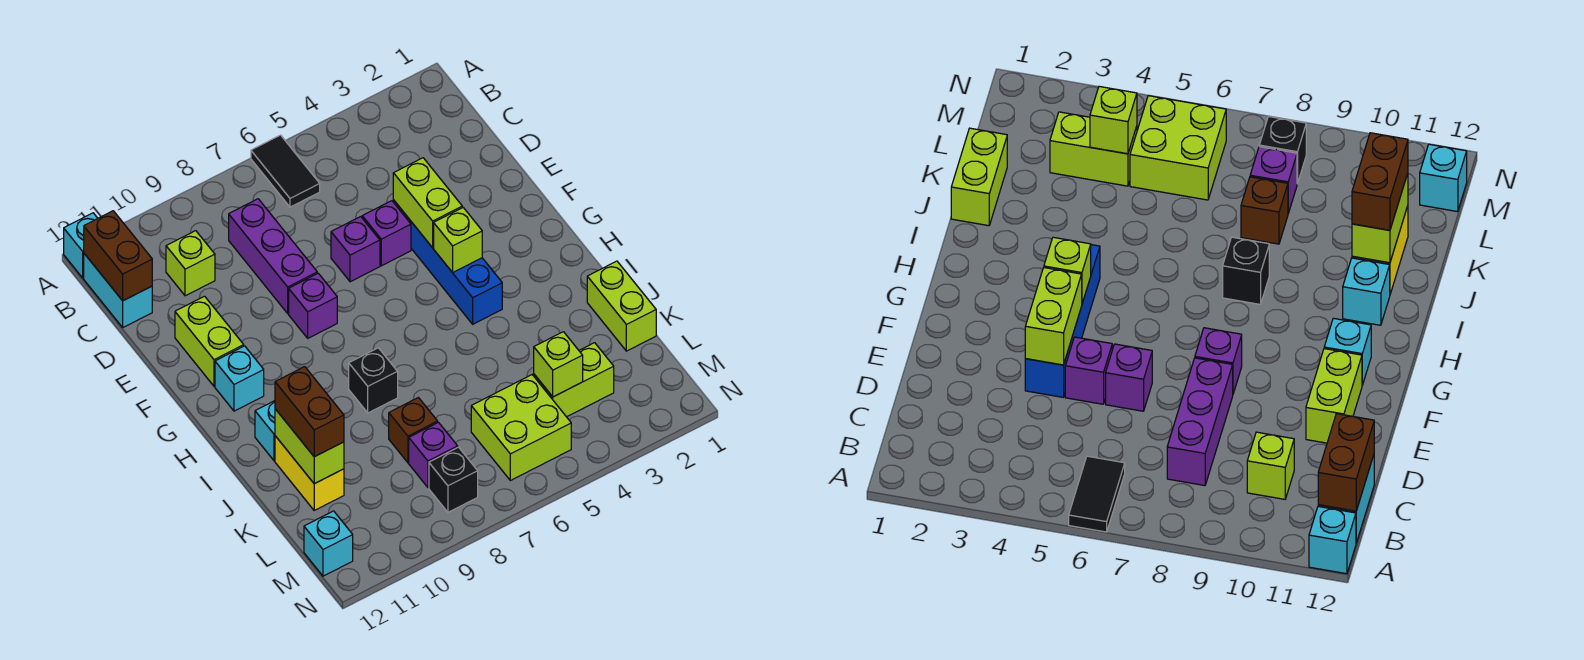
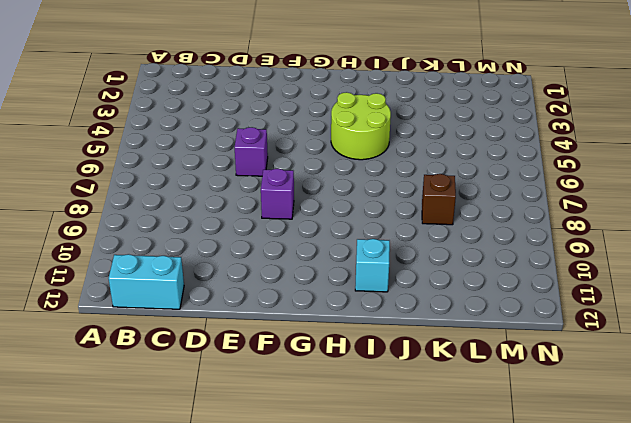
lime 2x2 round brick [331,92,391,160] -> blue 1x4 brick [393,200,502,324]
none -> black 1x2 tile [251,135,320,207]
none -> cyan 1x1 brick [64,213,98,278]
none -> purple 1x3 brick [229,199,317,313]

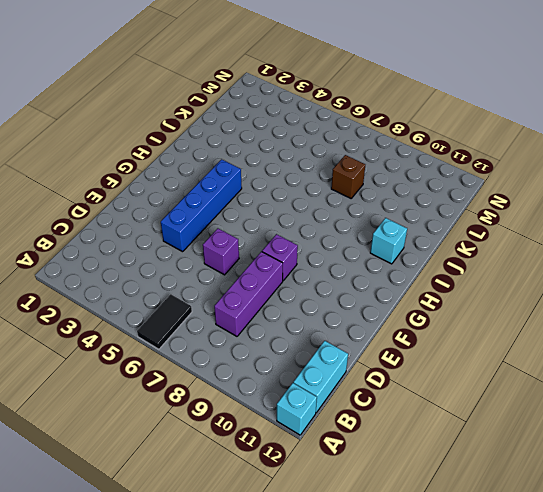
none -> lime 1x1 brick [166,231,215,296]
none -> purple 1x1 brick [362,201,411,266]
none -> lime 1x2 brick [175,296,244,386]

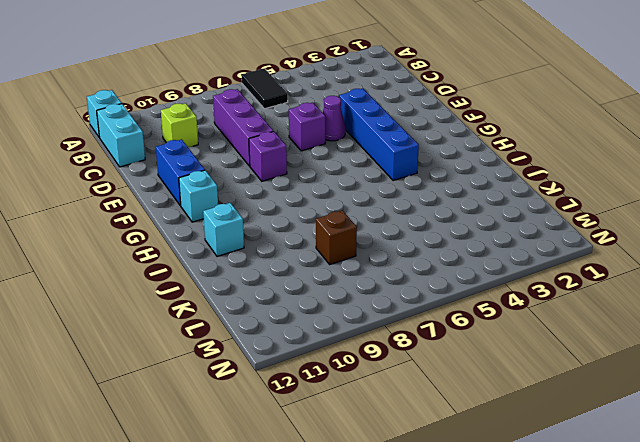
purple 1x1 cone [323,96,346,141] -> purple 1x1 brick [362,201,411,266]
blue 1x2 brick [156,139,205,206] -> lime 1x2 brick [175,296,244,386]
none -> black 1x1 brick [349,348,398,413]
none -> lime 1x2 brick [587,261,656,351]
none -> yellow 1x2 brick [275,436,344,510]

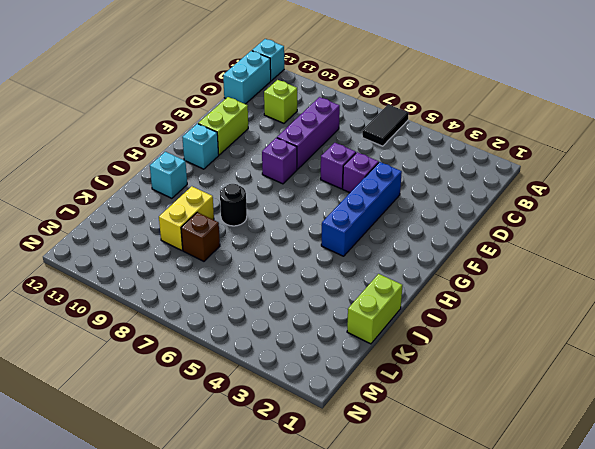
black 1x1 round brick [220,184,247,226] -> black 1x1 brick [349,348,398,413]
yellow 1x2 brick [159,186,214,250] -> yellow 1x2 brick moved to [275,436,344,510]
none -> lime 1x2 brick [534,343,614,417]
none -> lime 2x2 brick [471,375,571,481]
none -> purple 1x1 brick [409,422,458,487]

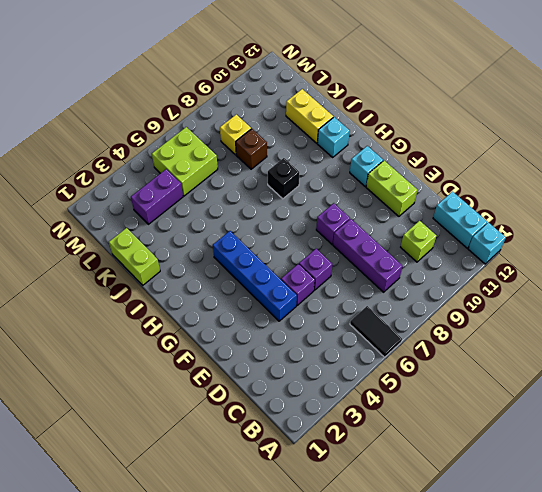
purple 1x2 brick [131,169,183,224] -> lime 1x2 brick [534,343,614,417]
yellow 1x1 brick [220,115,251,155] -> purple 1x1 brick [409,422,458,487]
none -> black 1x1 brick [429,447,478,512]
none -> cyan 1x1 brick [304,511,353,576]
none -> brown 1x2 brick [84,211,152,301]

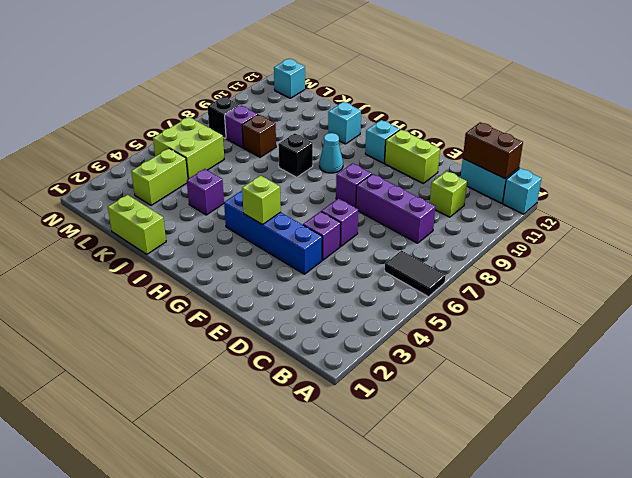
cyan 1x1 cone [319,133,343,173] -> none
purple 1x1 brick [187,169,224,215] -> none
none -> yellow 1x2 brick [275,436,344,510]
none -> lime 1x2 brick [393,158,462,248]
none -> lime 1x2 brick [275,409,344,484]

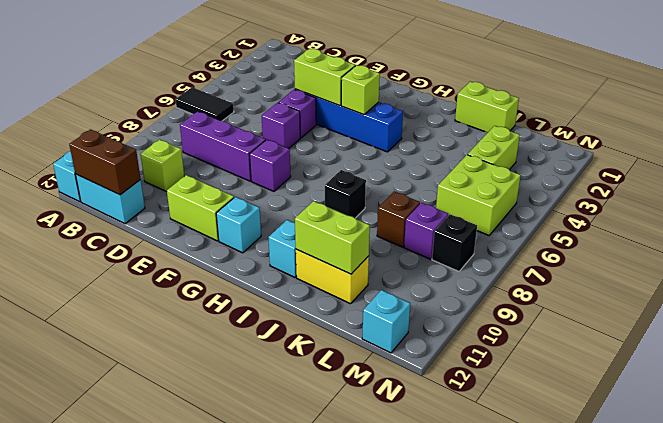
none -> lime 1x1 brick [534,332,583,397]
none -> brown 1x2 brick [275,367,344,457]

